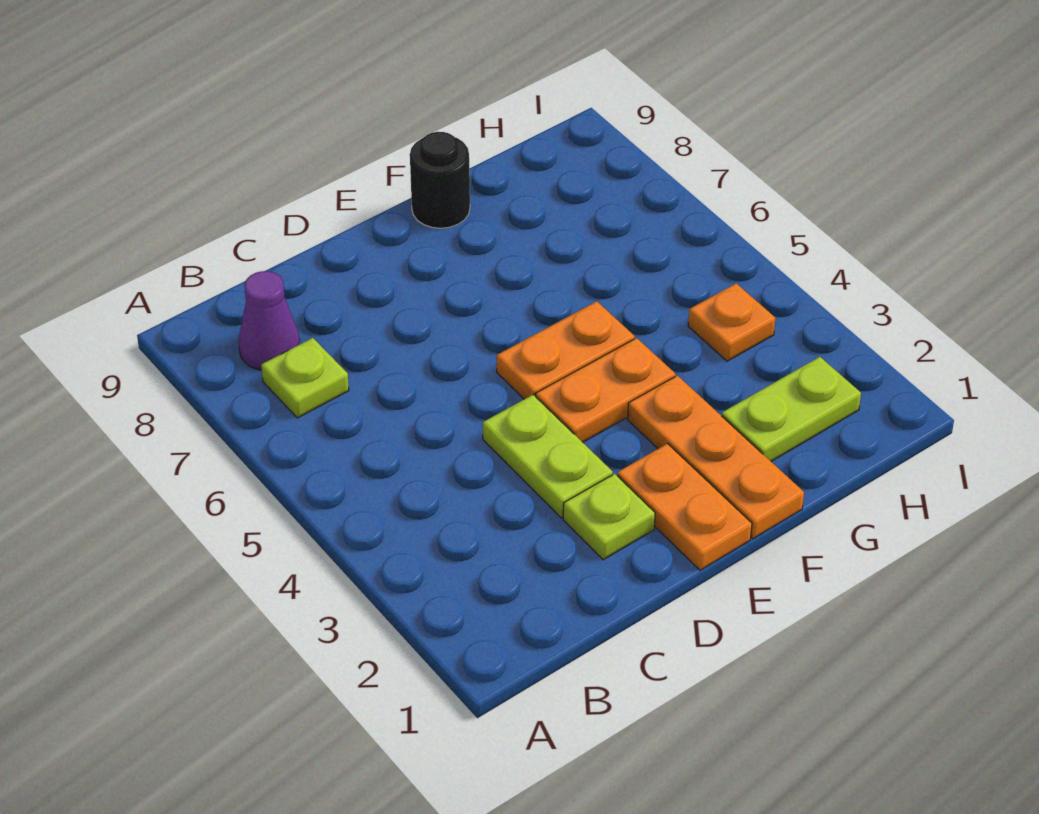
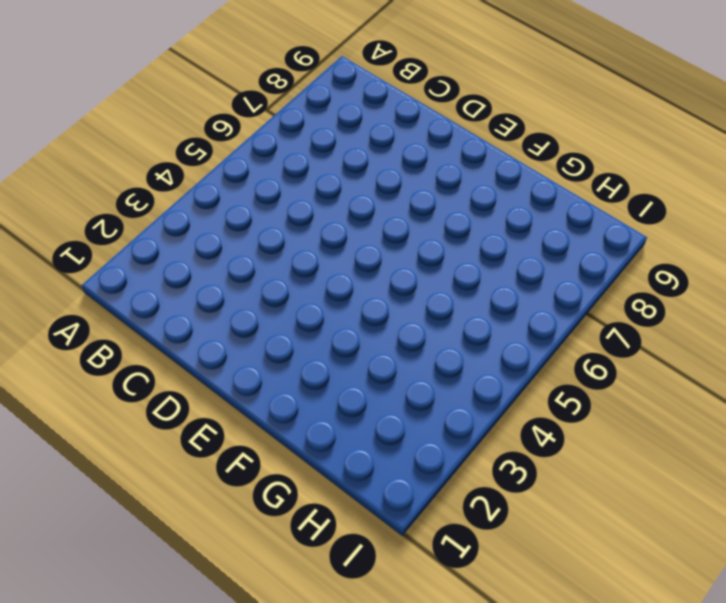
none -> lime 1x1 plate [261,338,349,418]
none -> purple 1x1 cone [238,271,300,370]

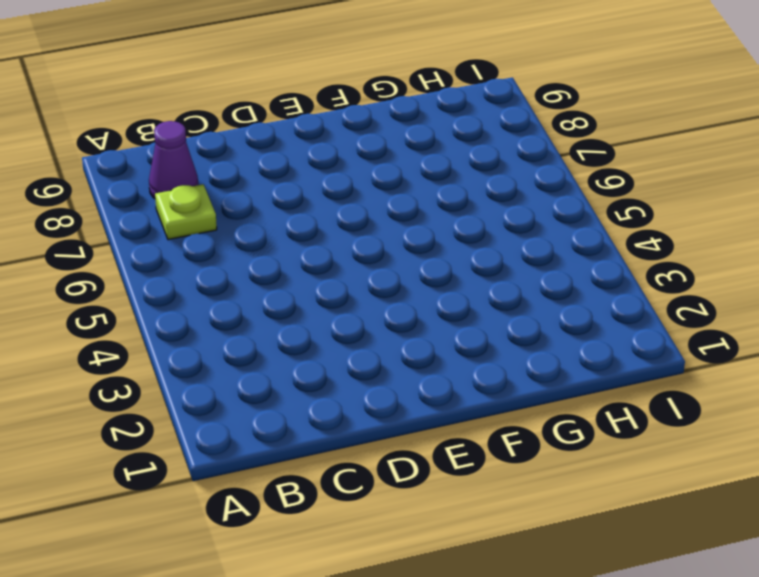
none -> lime 1x1 plate [563,474,655,560]
none -> lime 1x2 plate [483,395,613,518]

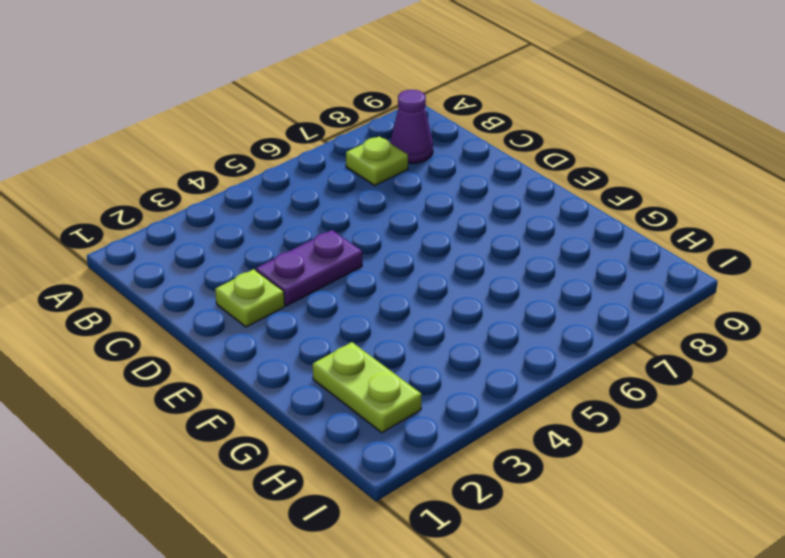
purple 1x2 plate [256,230,362,306] -> lime 1x2 plate [483,395,613,518]
none -> orange 1x2 plate [617,444,752,570]
none -> orange 1x2 plate [536,338,675,442]

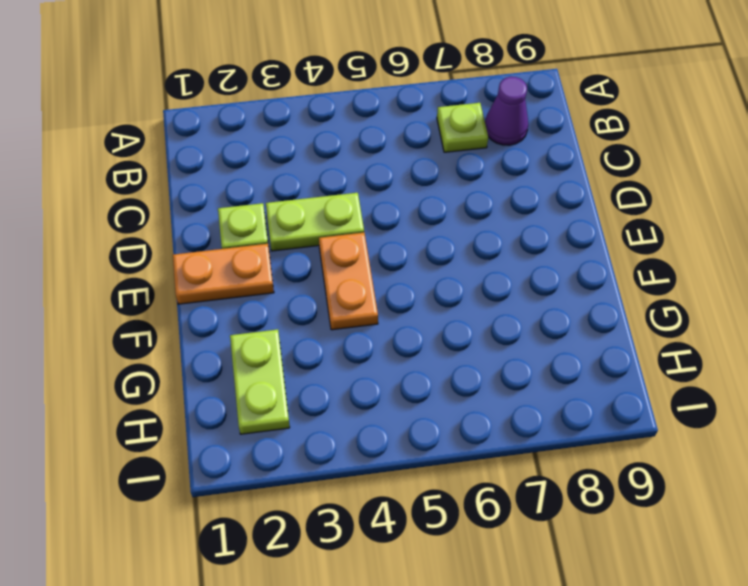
none -> orange 1x2 plate [497,301,635,399]
none -> orange 1x3 plate [628,376,804,539]

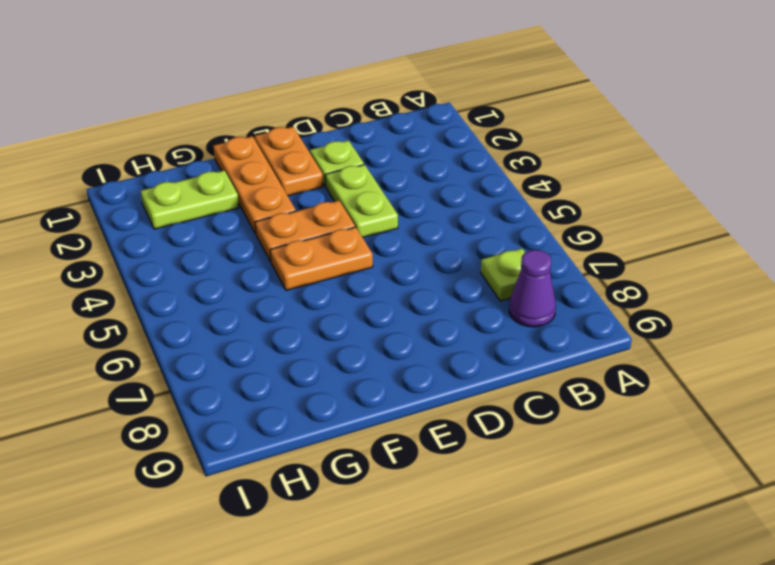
none -> black 1x1 round brick [410,132,470,228]
none -> orange 1x1 plate [688,283,775,361]

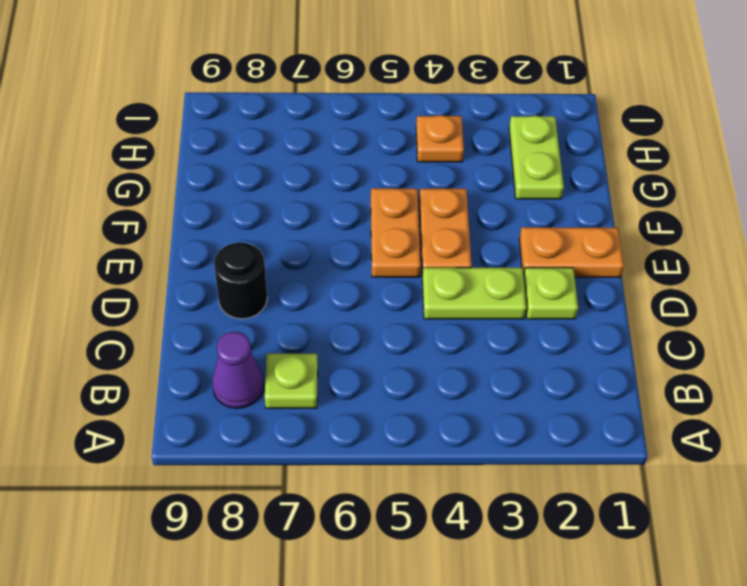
black 1x1 round brick [214,242,267,319] -> black 1x1 round brick moved to [410,132,470,228]
none -> orange 1x3 plate [628,376,804,539]

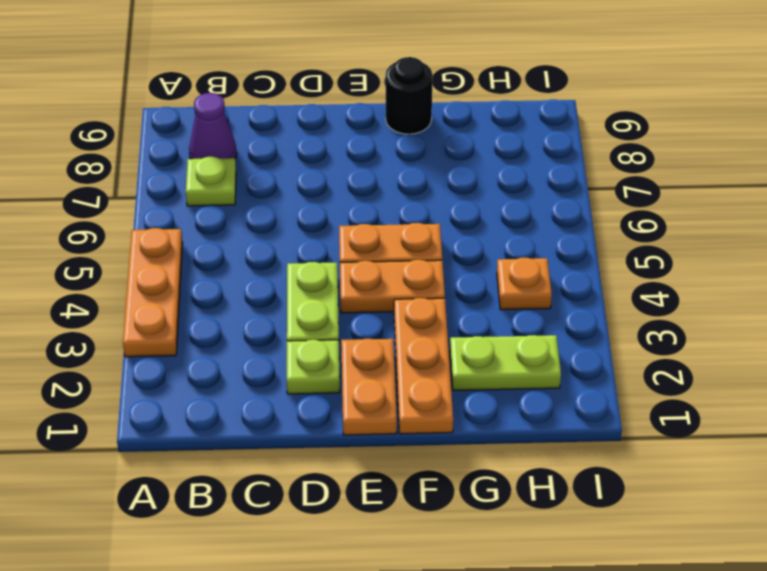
orange 1x3 plate [123,228,183,357] -> none

